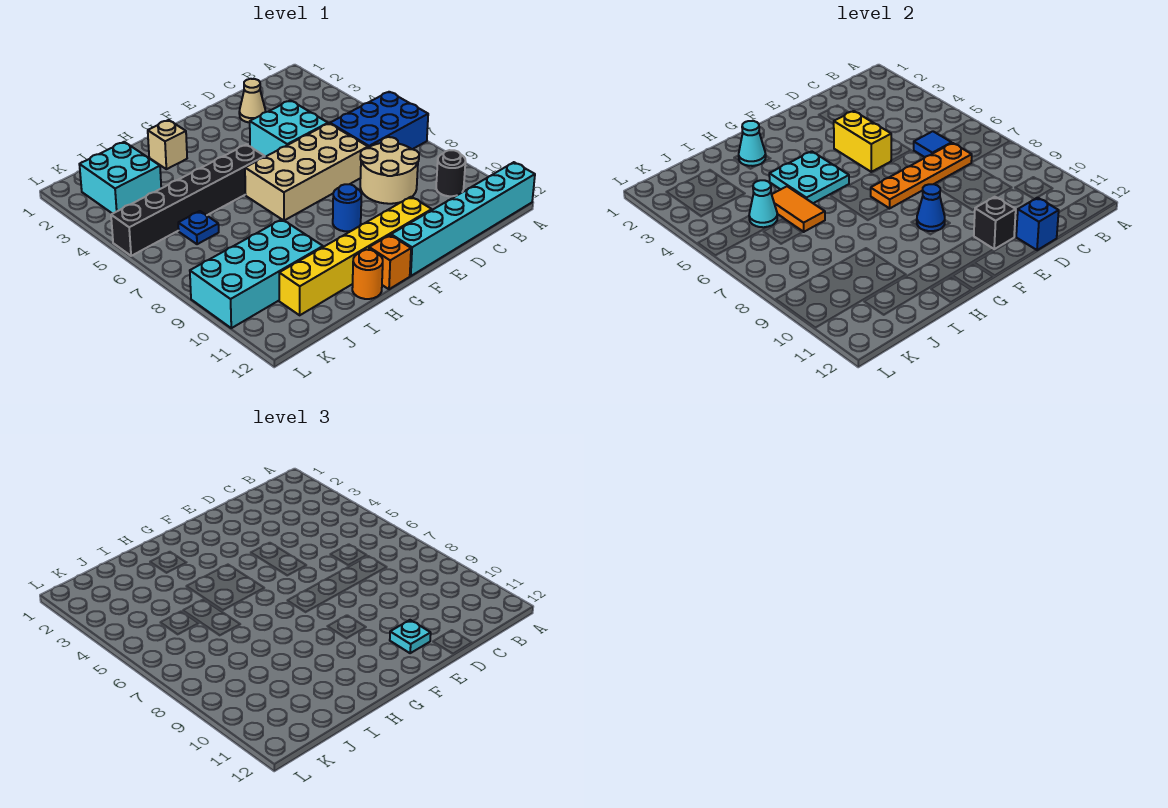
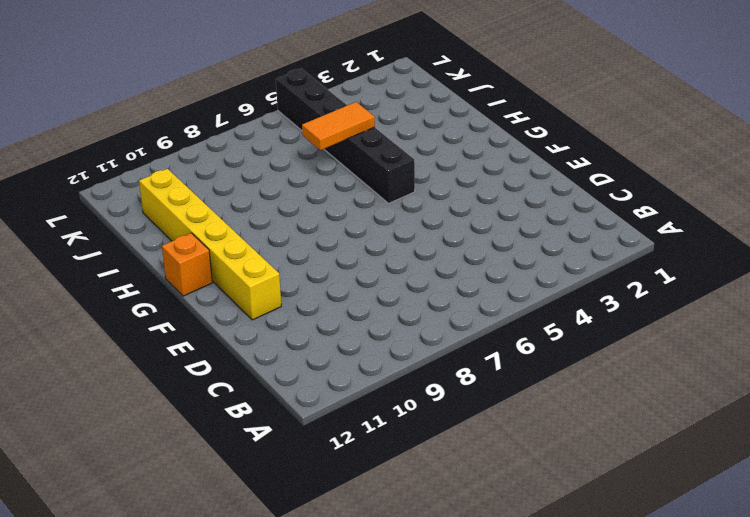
none -> blue 2x3 brick [330,92,428,149]
none -> cyan 1x6 brick [391,162,535,276]
none -> black 1x1 round brick [436,150,466,196]

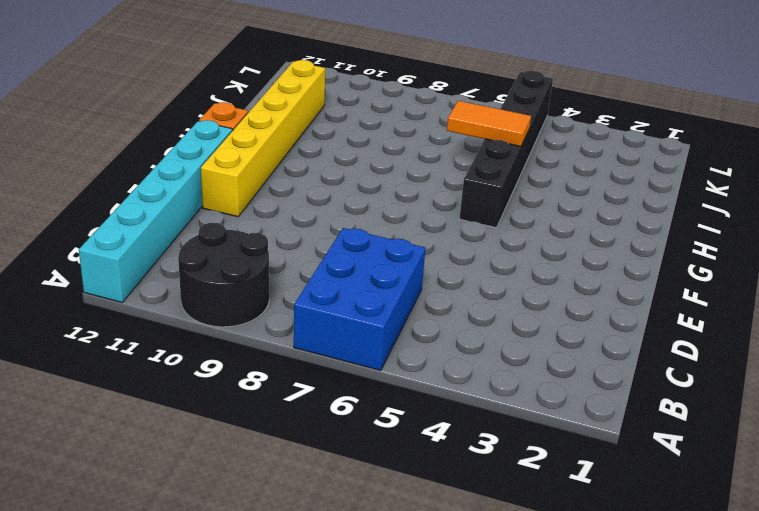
black 2x2 round brick [178,223,269,327] -> black 1x1 round brick [436,150,466,196]
none -> tan 2x2 round brick [360,137,419,204]
none -> tan 1x1 cone [239,79,265,123]
none -> cyan 2x2 brick [250,100,328,157]

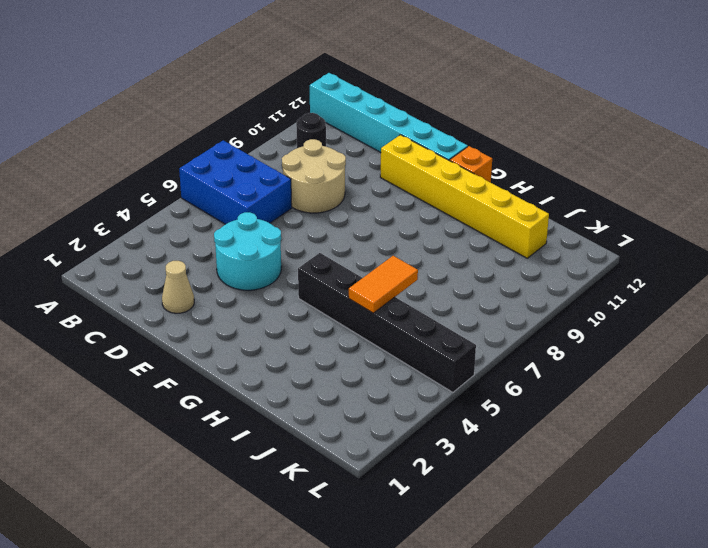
cyan 2x2 round brick [214,212,281,290] -> cyan 2x2 brick [250,100,328,157]
none -> tan 2x4 brick [245,124,368,221]
none -> blue 1x1 round brick [333,184,361,231]
none -> tan 1x1 brick [148,120,187,169]

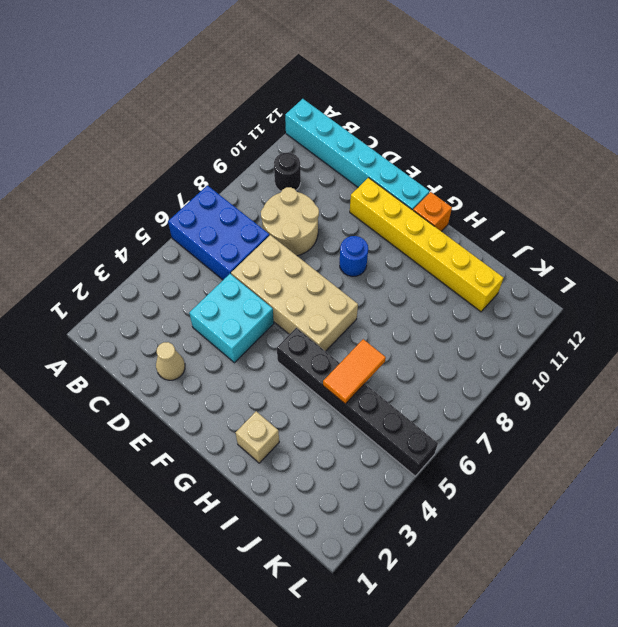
none -> orange 1x1 round brick [352,250,383,299]
none -> cyan 2x4 brick [190,219,323,328]
none -> cyan 2x2 brick [79,142,161,214]

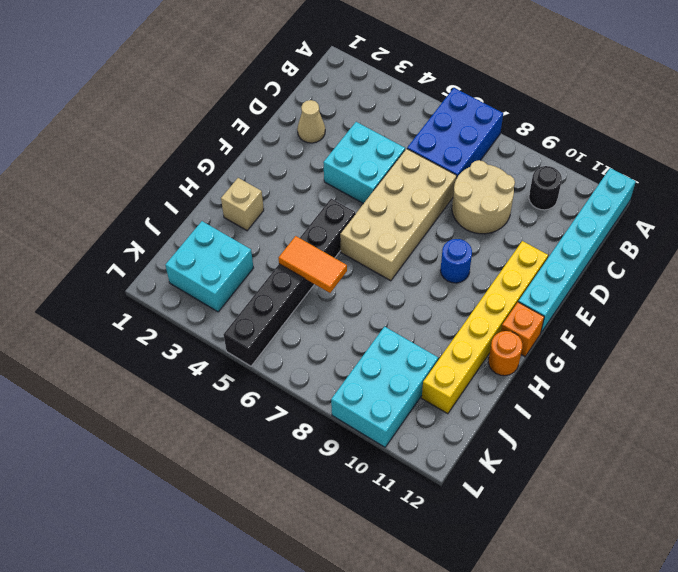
cyan 2x3 brick [331,327,438,447] -> cyan 2x4 brick [190,219,323,328]
none -> blue 1x1 plate [178,211,219,244]
none -> blue 1x1 tile [914,131,951,157]
none -> orange 1x4 plate [871,143,972,209]

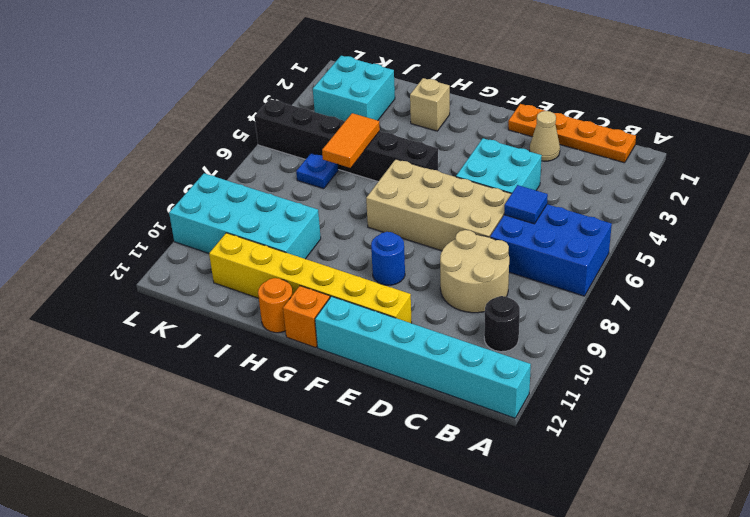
orange 1x4 plate [508,104,636,163] -> orange 1x4 plate moved to [871,143,972,209]
none -> blue 1x1 brick [1016,198,1059,250]
none -> yellow 1x2 brick [834,111,891,172]
none -> black 1x1 brick [974,197,1016,249]

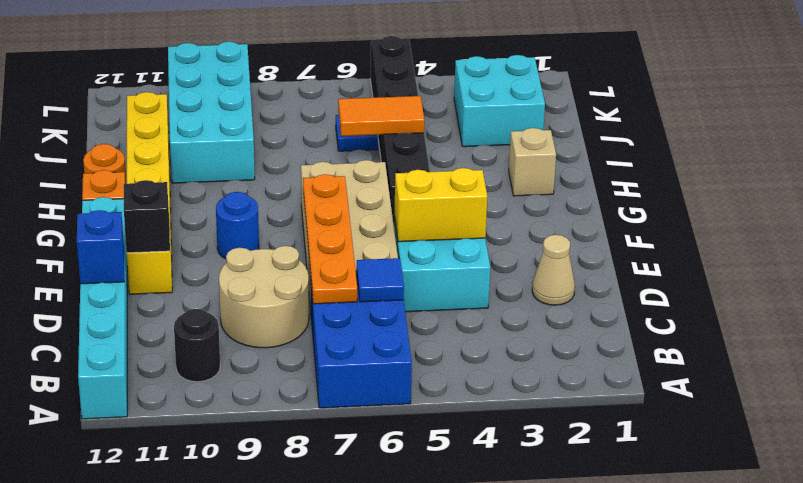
none -> blue 1x1 cone [917,184,945,231]
none -> cyan 2x2 plate [769,151,849,203]
none -> cyan 1x1 cone [739,121,766,166]

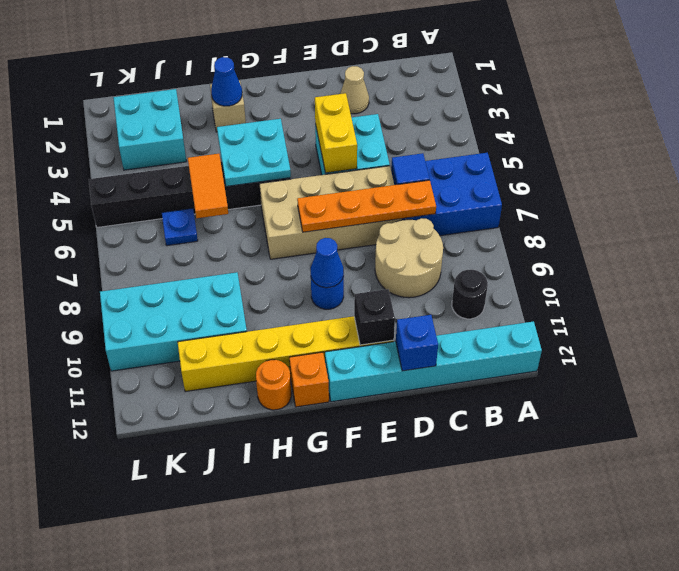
blue 1x1 cone [211,57,242,106] -> cyan 1x1 cone [739,121,766,166]
none -> cyan 1x1 cone [749,180,777,227]
none -> cyan 1x1 plate [390,620,431,653]

